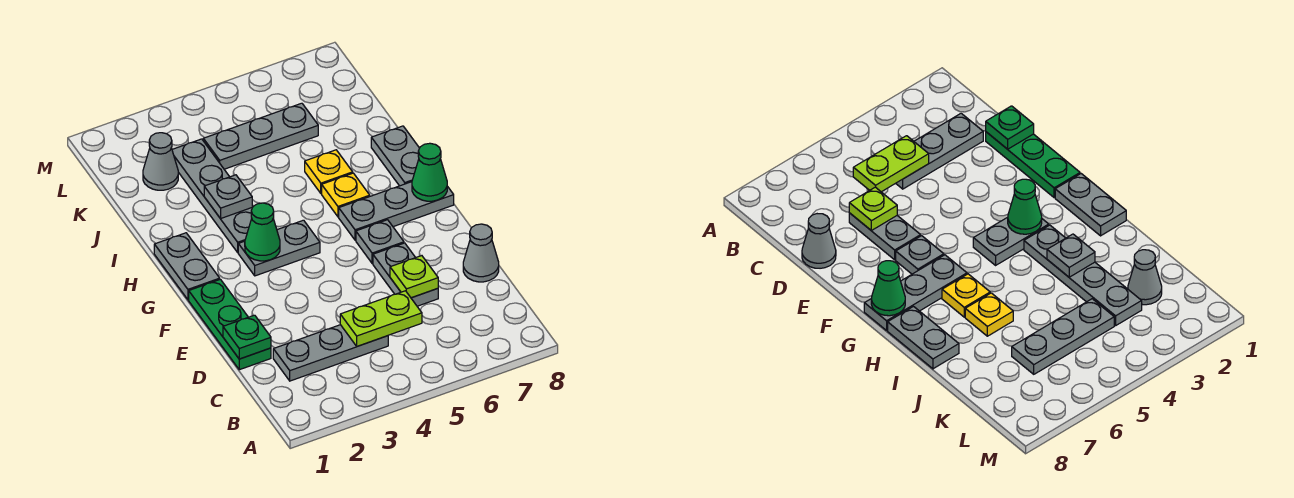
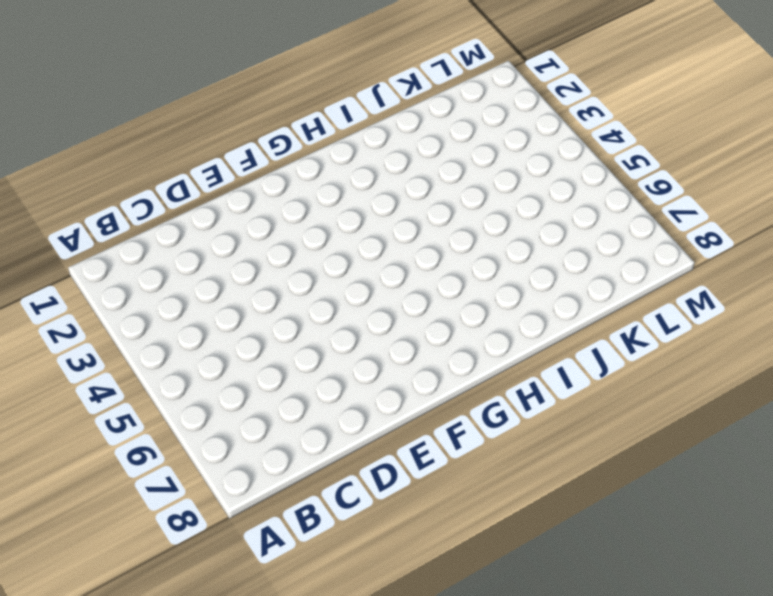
none -> grey 1x3 plate [273,325,388,381]
none -> green 1x3 plate [189,279,271,370]
none -> grey 1x2 plate [373,243,438,306]

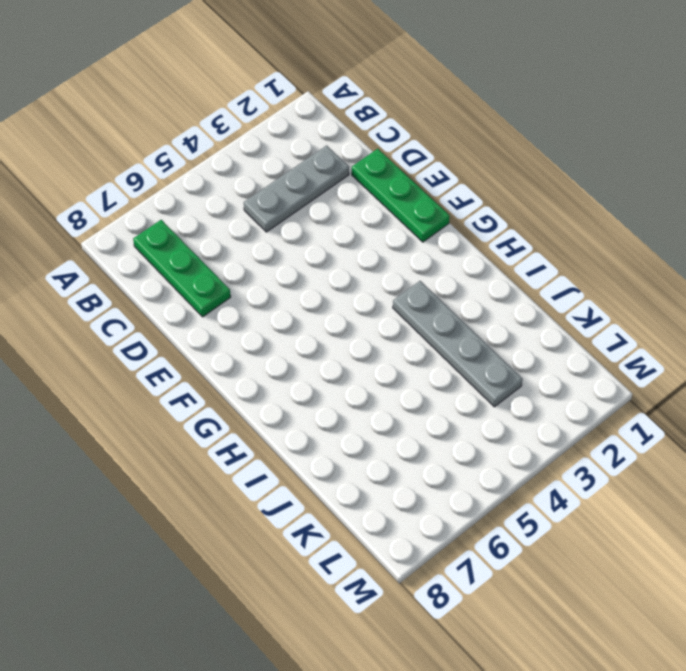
green 1x3 plate [133,220,231,317] -> none
none -> grey 1x2 plate [373,243,438,306]
none -> grey 1x1 cone [463,224,499,282]
none -> grey 1x1 plate [356,220,404,263]

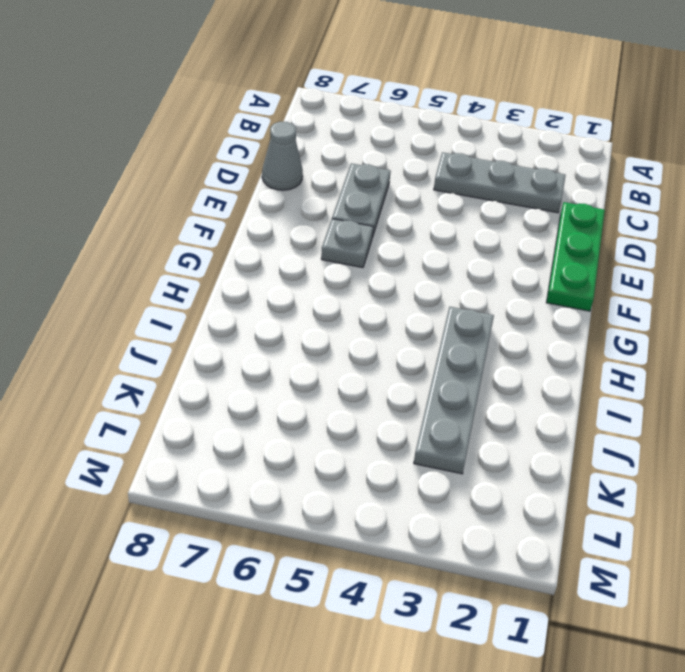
none -> grey 1x2 plate [154,233,220,300]
none -> grey 1x2 plate [238,220,320,276]
none -> grey 1x3 plate [339,182,454,240]

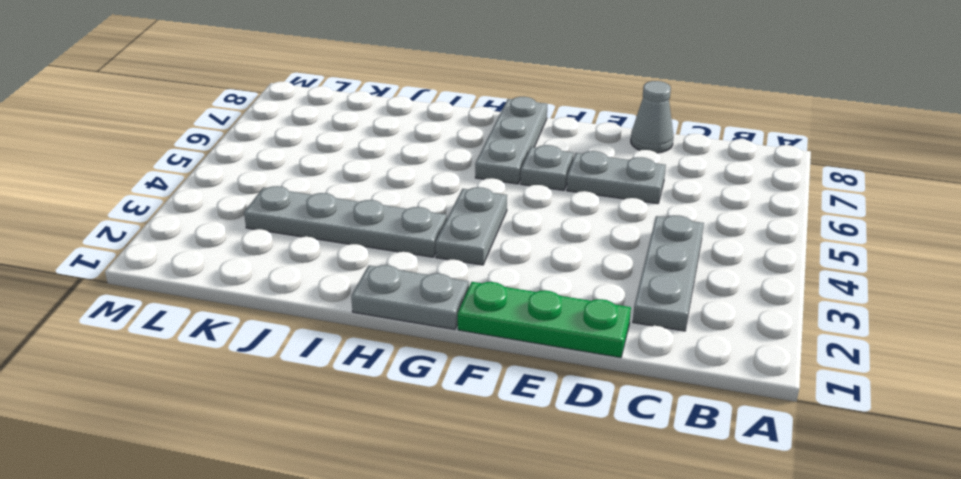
none -> yellow 1x1 plate [322,173,370,217]
none -> grey 1x2 plate [371,126,419,186]
none -> yellow 1x1 plate [305,150,353,193]

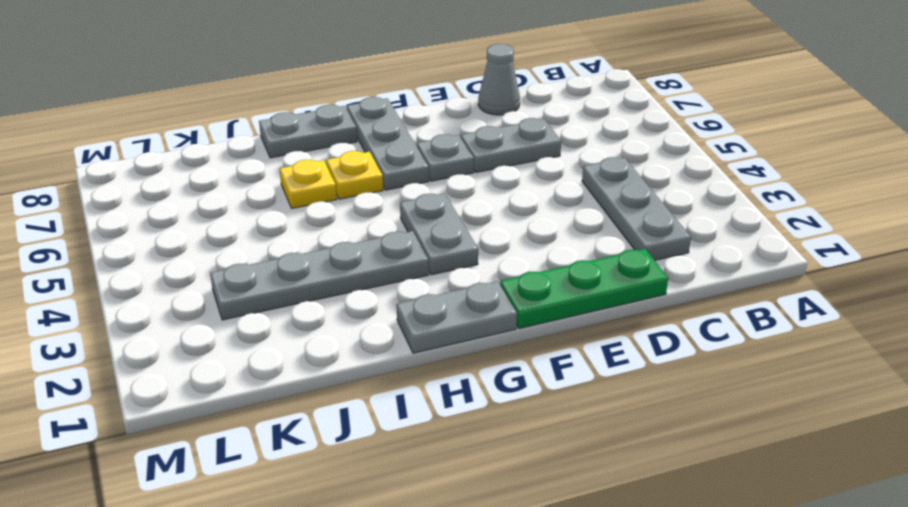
none -> grey 1x1 cone [143,133,178,190]
none -> grey 1x3 plate [203,103,318,169]
none -> lime 1x2 plate [340,291,422,346]

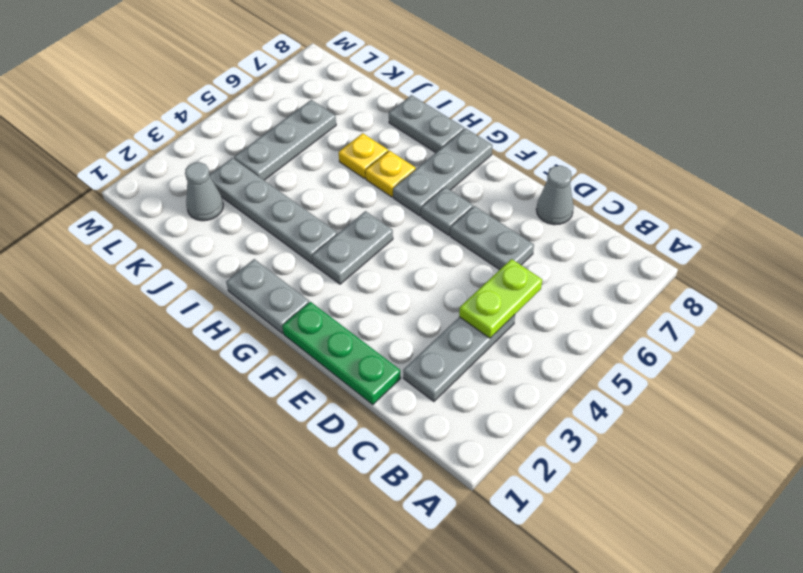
none -> green 1x1 plate [223,315,271,359]
none -> lime 1x1 plate [390,256,438,298]
none -> green 1x1 cone [245,203,280,261]

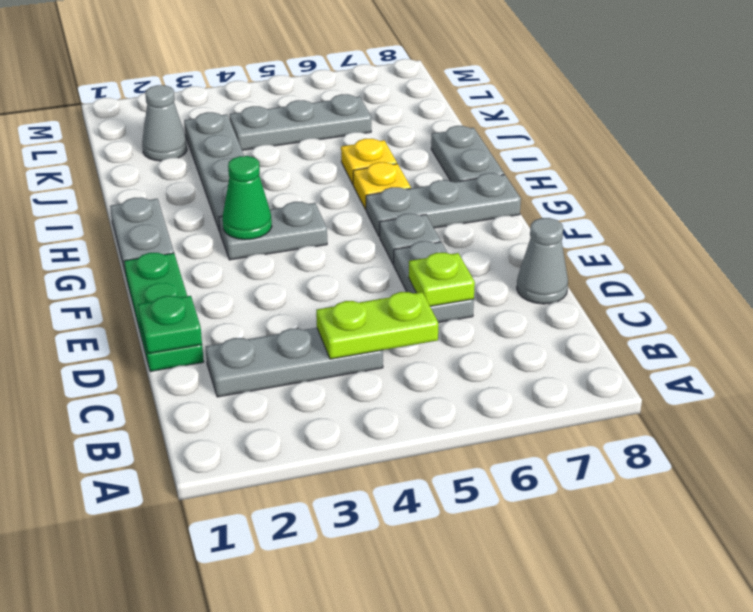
none -> green 1x1 cone [412,143,447,201]
none -> grey 1x1 plate [204,175,252,219]

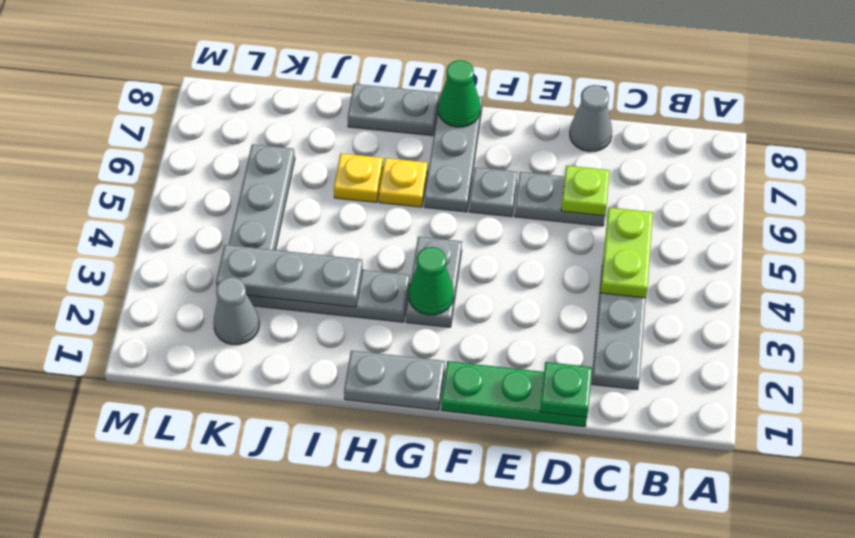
grey 1x3 plate [216,245,363,307] -> grey 1x1 plate [204,175,252,219]

